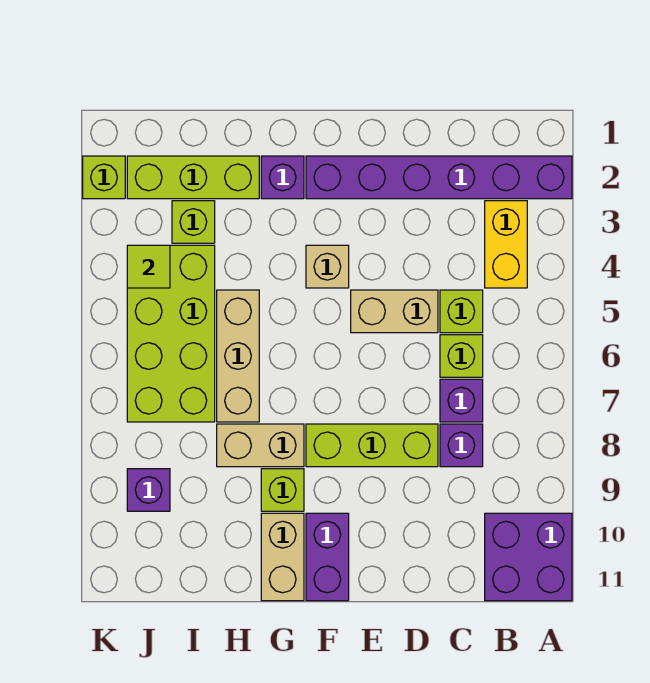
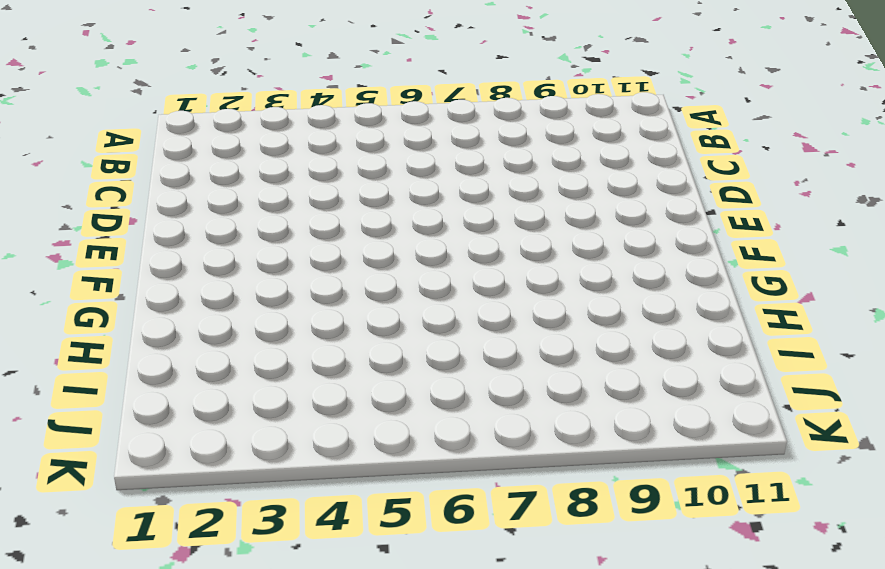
none -> purple 1x6 brick [306,156,572,199]
none -> purple 2x2 brick [485,513,572,601]
none -> yellow 1x2 brick [485,201,527,288]

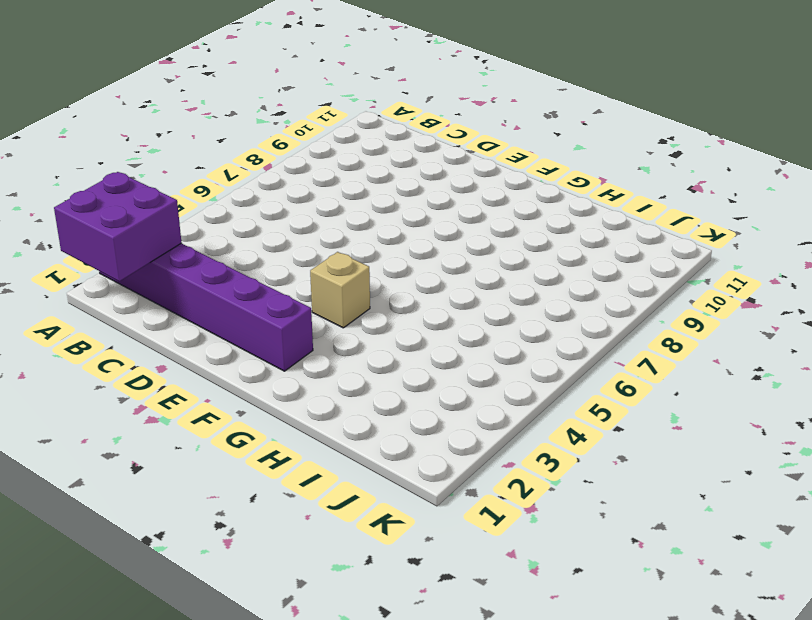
purple 2x2 brick [54,172,182,281] -> purple 2x2 brick moved to [485,513,572,601]
none -> yellow 1x2 brick [485,201,527,288]
none -> lime 1x1 brick [440,290,483,333]
none -> lime 1x1 brick [440,335,483,377]

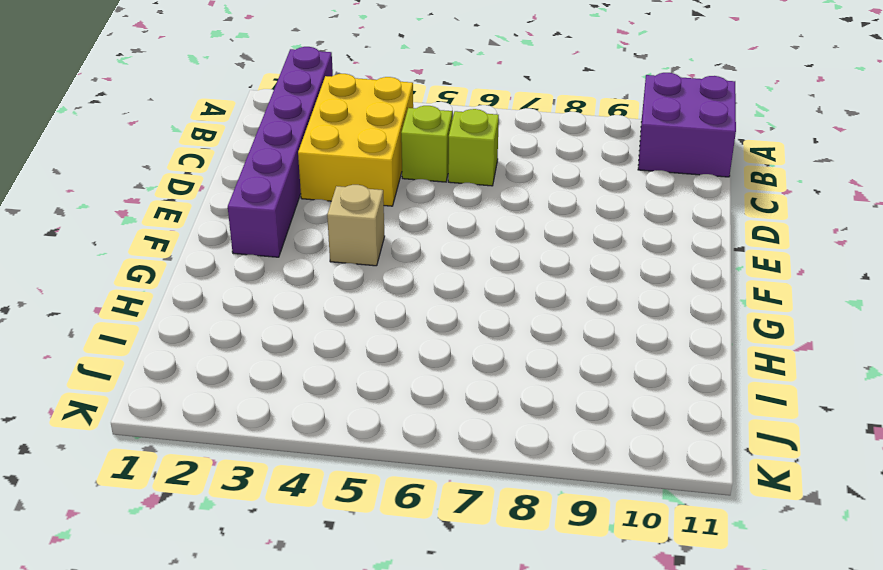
yellow 2x3 brick [298,74,413,206] -> yellow 1x2 brick [485,201,527,288]
none -> purple 1x1 brick [440,379,483,422]
none -> purple 1x1 brick [440,424,483,467]
none -> tan 1x2 brick [351,290,438,333]

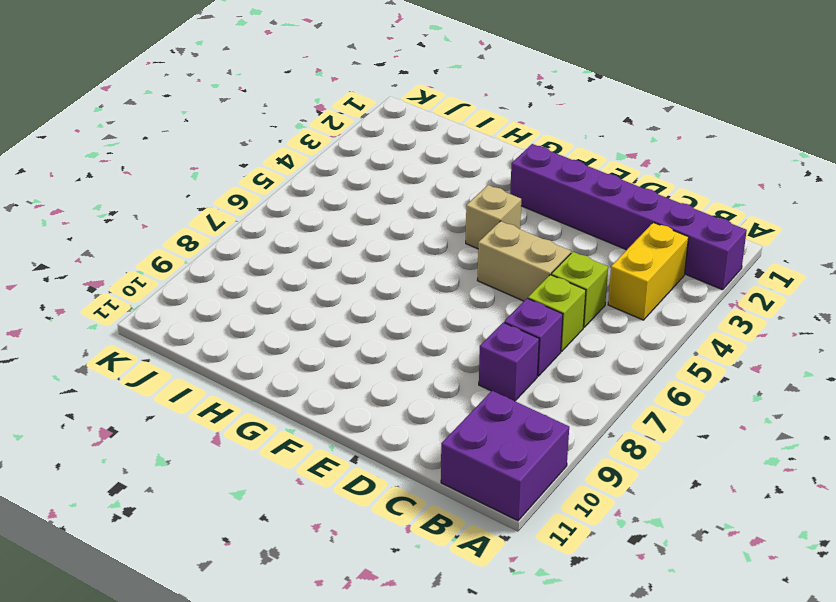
none -> lime 1x3 brick [306,424,438,467]
none -> purple 1x2 brick [306,513,349,601]
none -> purple 1x1 brick [261,156,304,199]

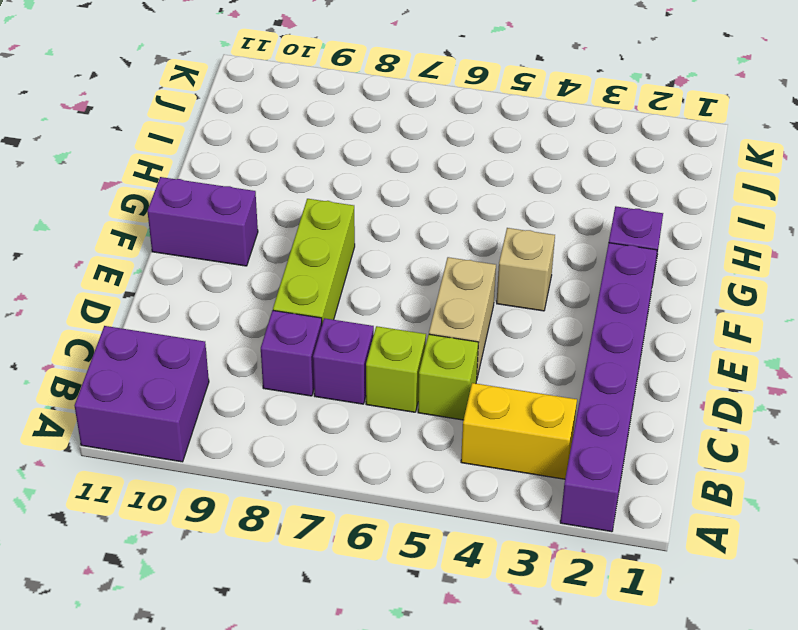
none -> tan 1x2 brick [217,424,304,467]
none -> lime 1x1 brick [261,469,304,511]
none -> tan 1x2 brick [261,513,304,601]

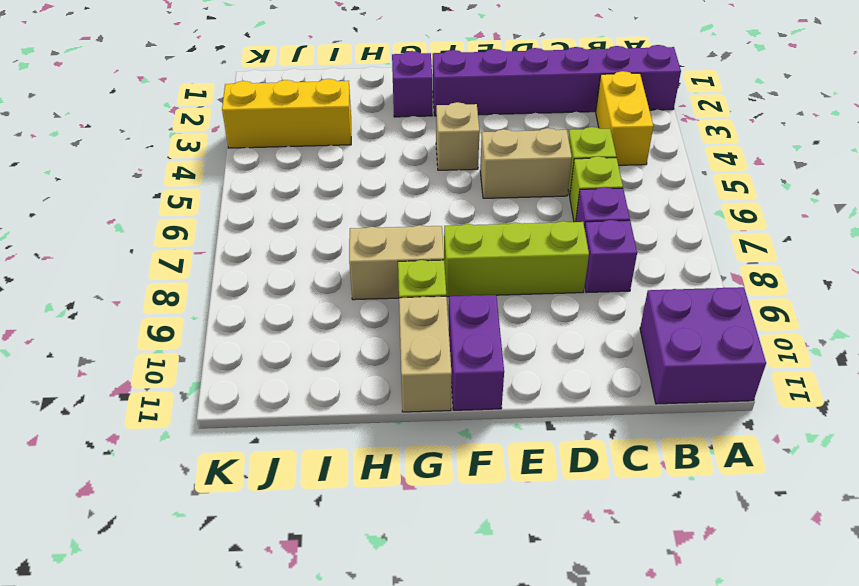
yellow 1x3 brick [222,79,351,148] -> lime 1x1 brick [172,201,215,243]
none -> lime 1x3 brick [127,156,259,199]
none -> tan 1x3 brick [217,290,259,422]
none -> lime 2x4 brick [127,245,215,422]

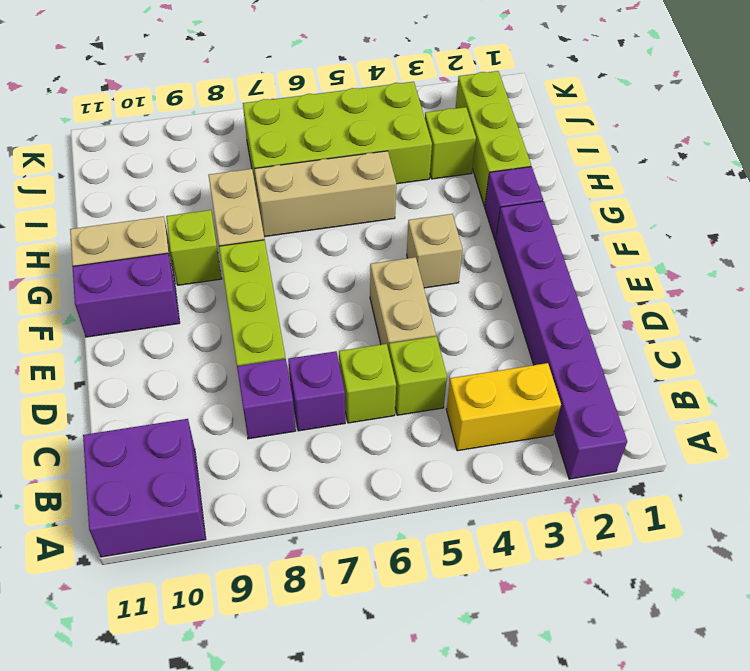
none -> purple 1x1 brick [127,469,170,511]
none -> lime 1x1 brick [83,156,125,199]
none -> lime 1x1 tile [127,245,170,288]

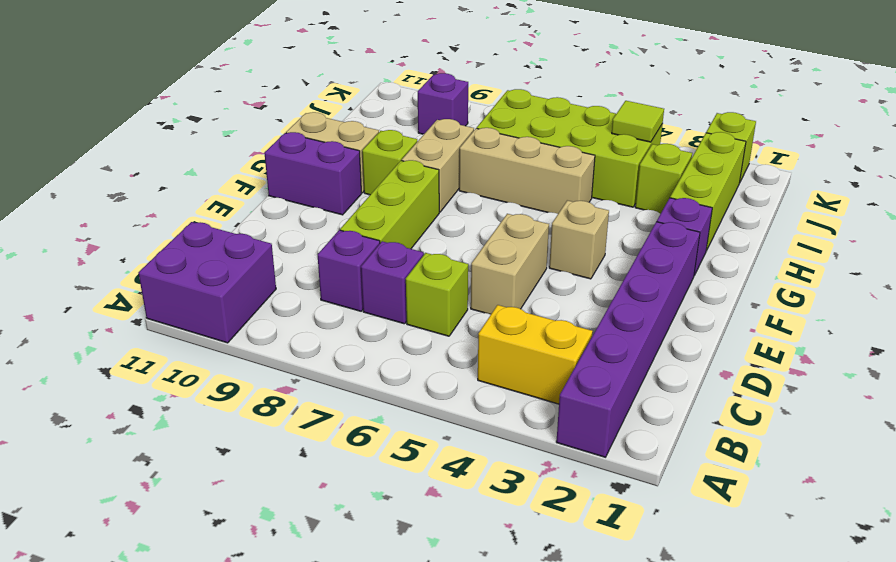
none -> lime 1x1 brick [440,290,483,333]

